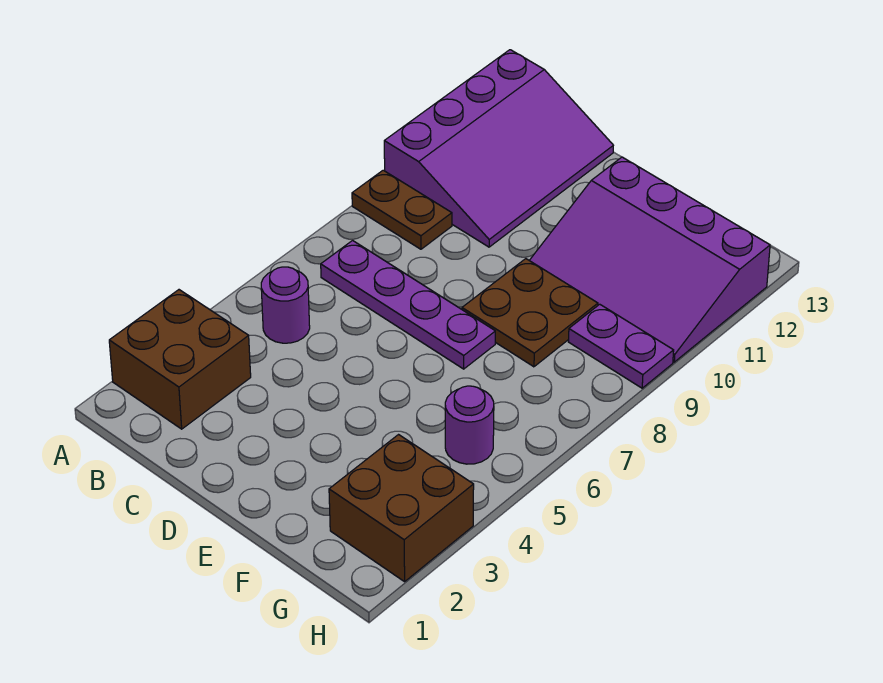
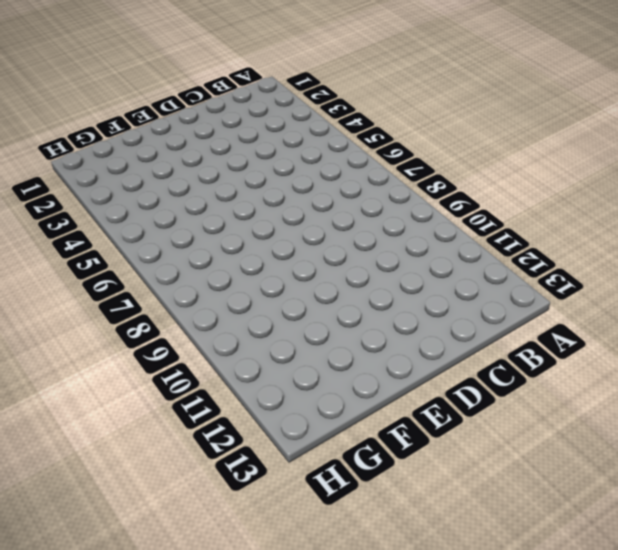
none -> brown 2x2 brick [109,290,251,429]
none -> brown 1x2 plate [352,170,452,249]

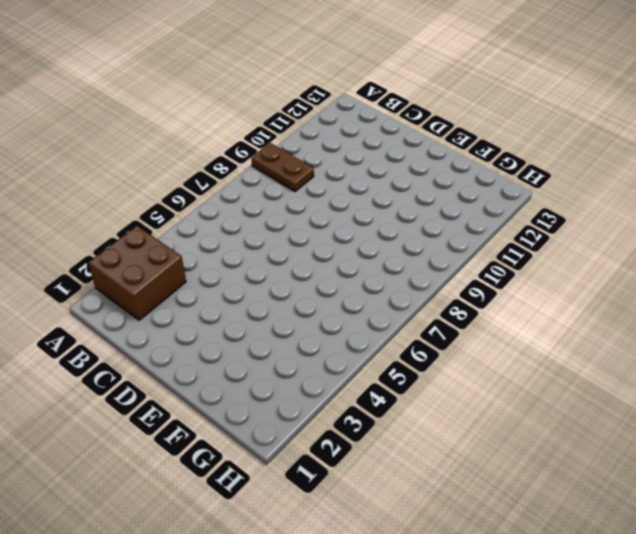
none -> purple 3x4 slope [384,50,613,247]
none -> purple 1x1 round brick [261,267,310,343]

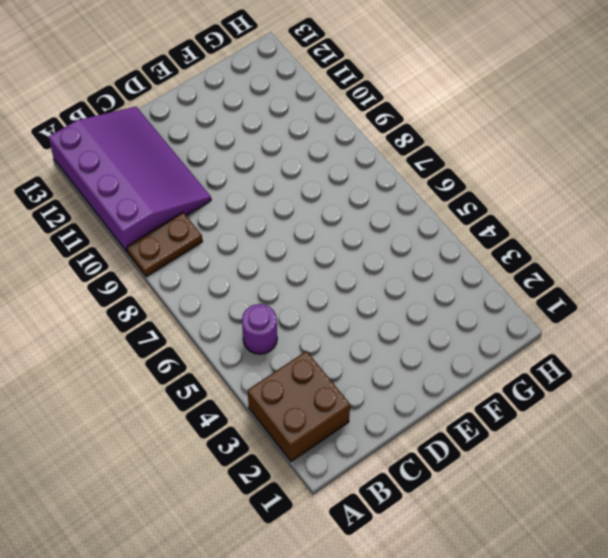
none -> purple 1x4 plate [321,241,495,369]
none -> brown 2x2 plate [462,259,598,367]

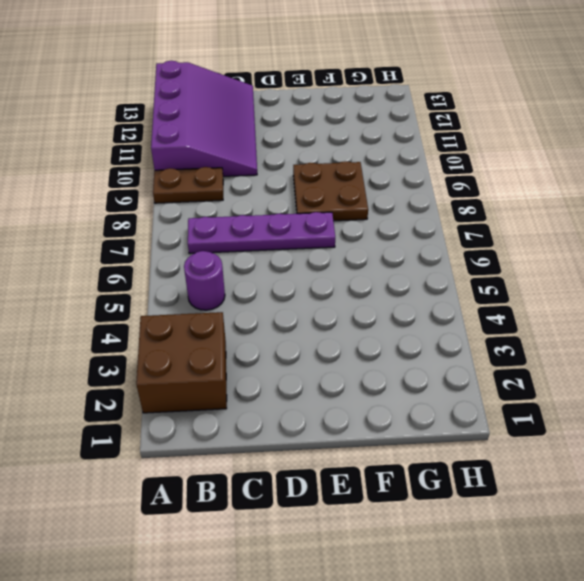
none -> purple 3x4 slope [529,157,770,362]
none -> brown 2x2 brick [329,435,474,582]

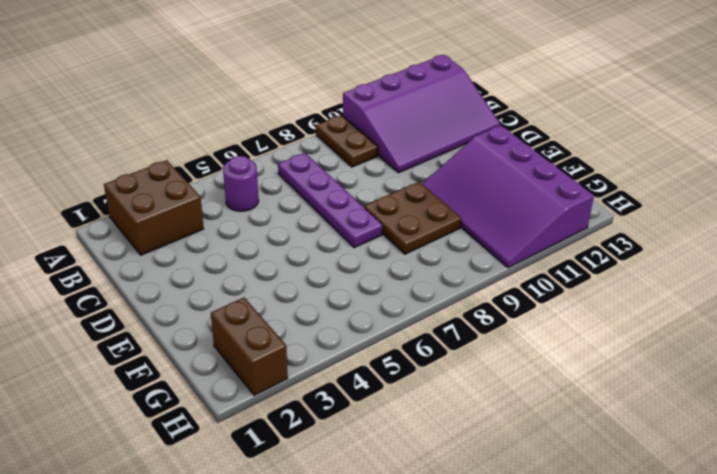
brown 1x2 brick [211,298,288,395] -> brown 2x2 brick [329,435,474,582]
none -> purple 1x1 round brick [445,386,494,464]
none -> purple 1x2 plate [569,304,674,388]

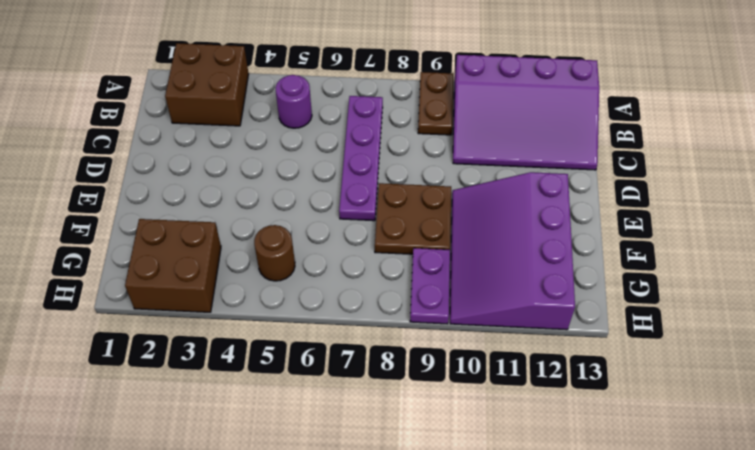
brown 1x1 round brick [254,225,295,281] -> purple 1x1 round brick [445,386,494,464]

